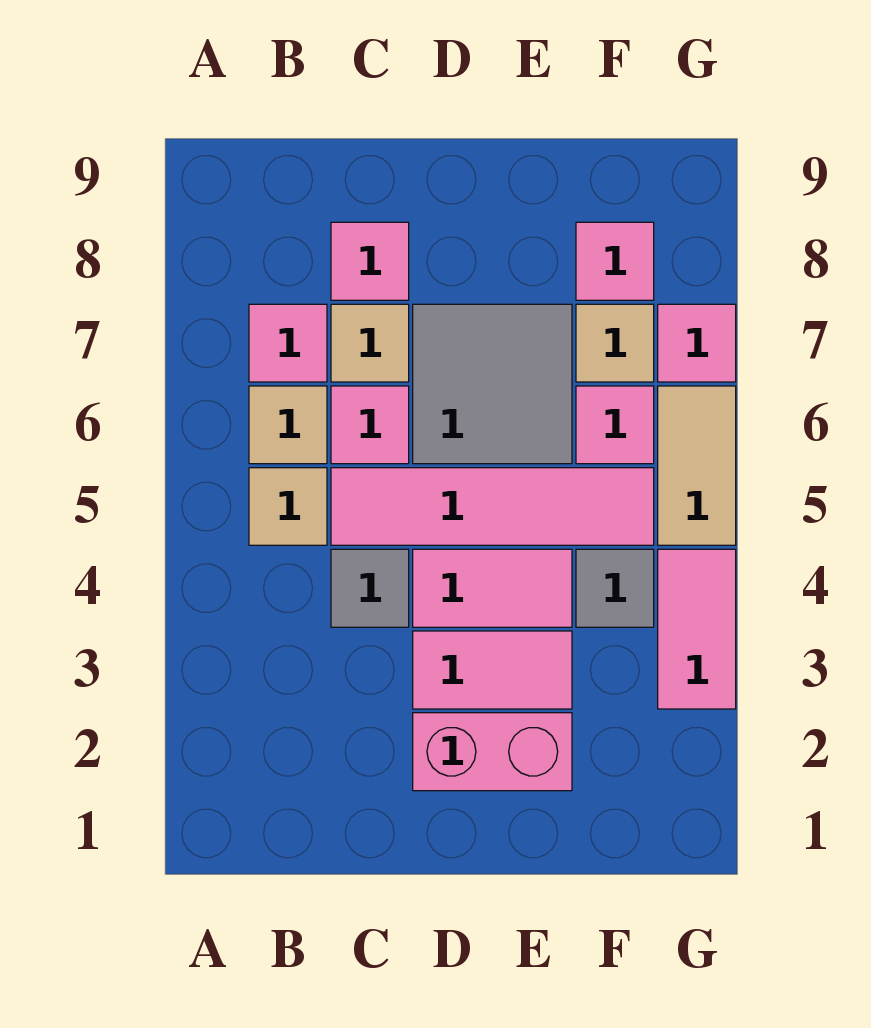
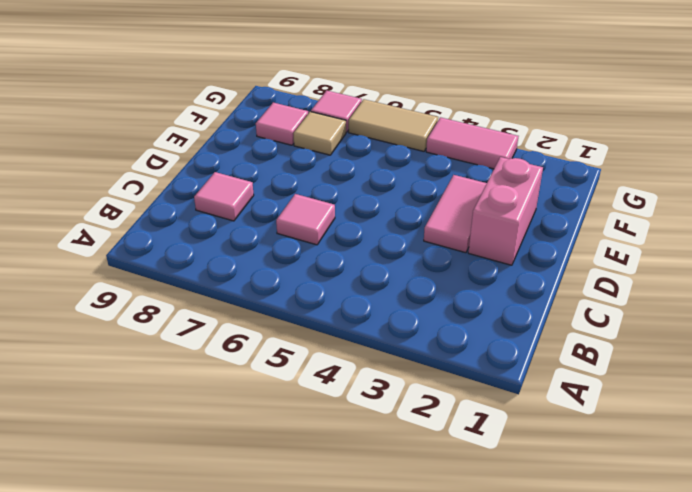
none -> tan 1x1 tile [249,468,327,545]
none -> tan 1x1 tile [249,386,327,464]
none -> pink 1x1 tile [249,304,327,382]

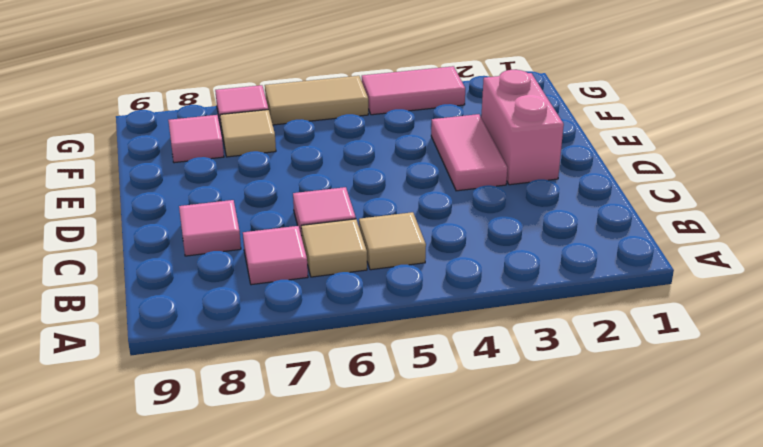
none -> grey 1x1 tile [331,549,409,627]
none -> pink 1x4 tile [331,468,654,545]
none -> tan 1x1 tile [331,304,409,382]

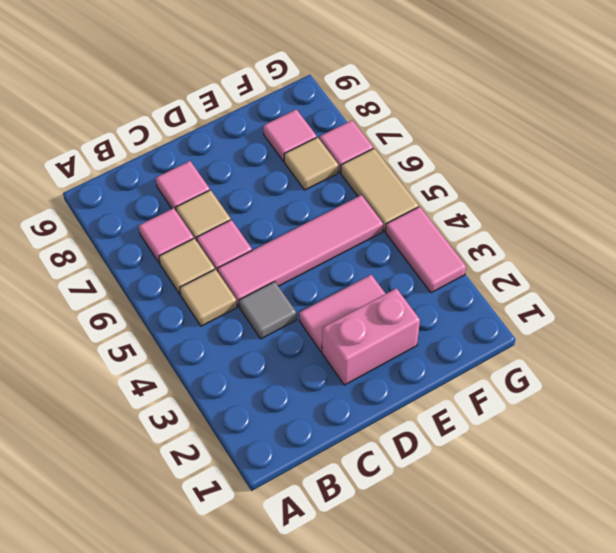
none -> pink 1x2 tile [413,549,572,627]
none -> grey 2x2 tile [413,304,572,464]
none -> grey 1x1 tile [576,549,654,627]

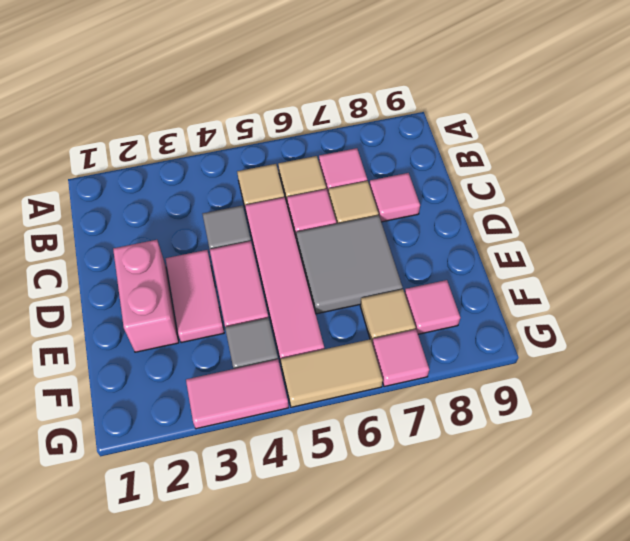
none -> pink 1x1 tile [576,386,654,464]

